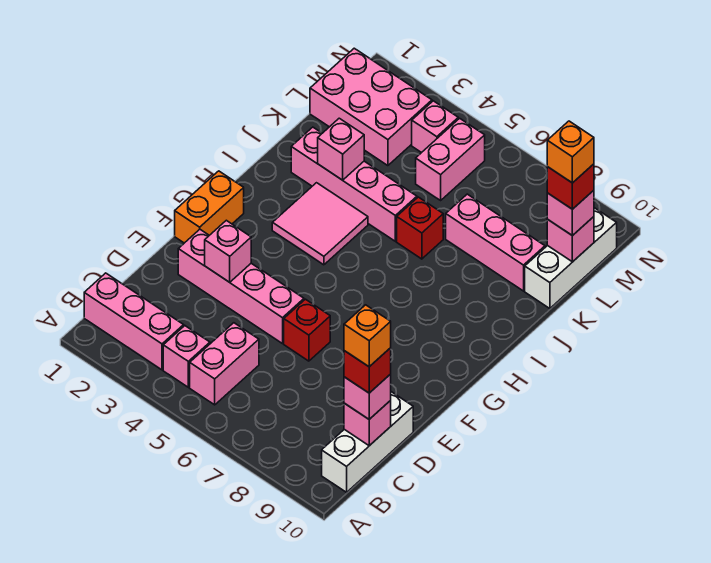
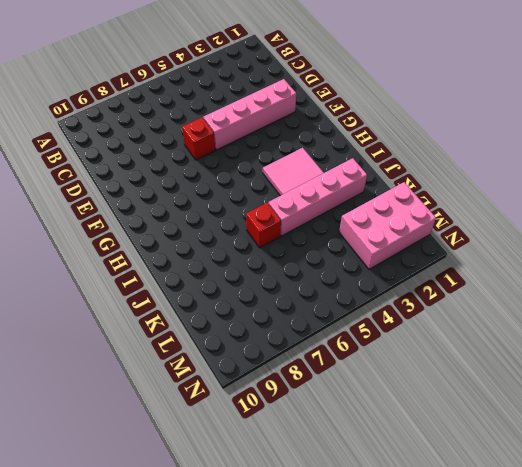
none -> pink 1x3 brick [84,273,184,370]
none -> pink 1x1 brick [163,326,210,387]
none -> pink 1x2 brick [190,323,259,405]

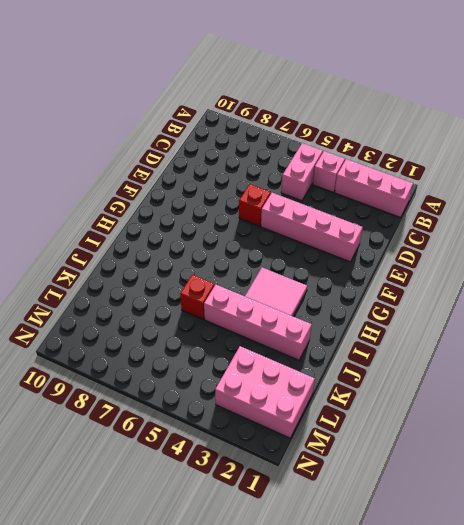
none -> white 1x3 brick [322,392,413,492]
none -> orange 1x2 brick [175,171,244,243]
none -> pink 1x3 brick [446,194,545,291]

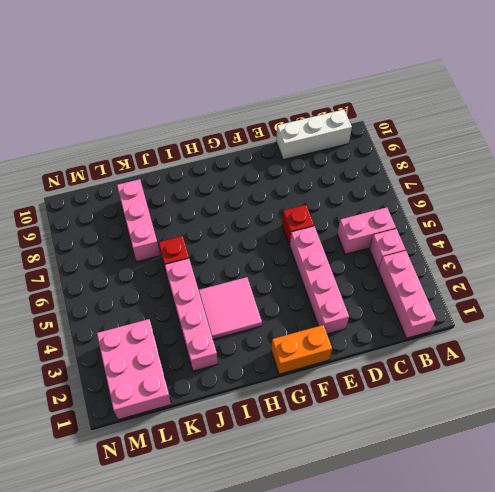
none -> white 1x3 brick [525,208,617,309]
none -> pink 1x2 brick [416,118,485,200]
none -> pink 1x1 brick [412,101,458,153]

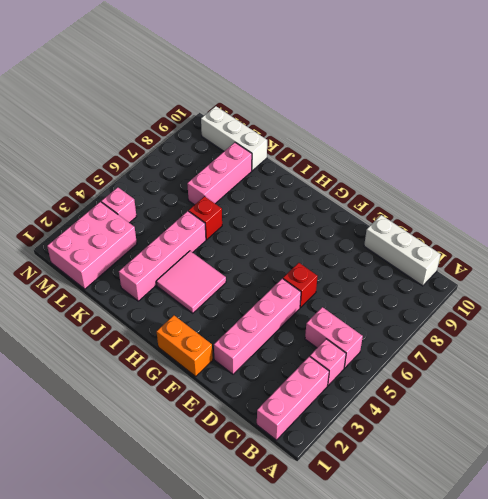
none -> pink 1x2 brick [416,118,485,200]
none -> pink 1x1 brick [344,401,391,446]
none -> pink 1x1 brick [205,220,251,282]

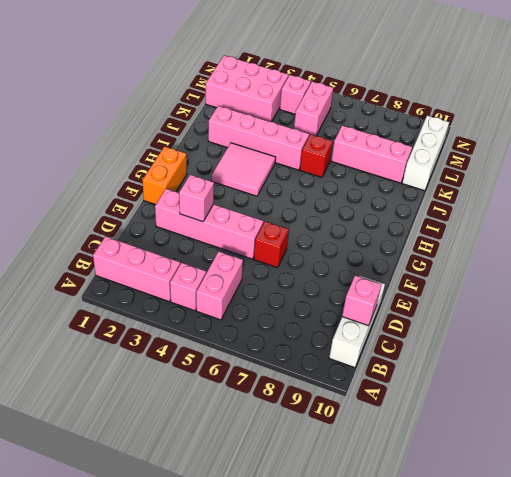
none -> pink 1x1 brick [318,118,364,180]
none -> pink 1x1 brick [547,217,594,262]
none -> pink 1x1 brick [344,374,391,419]

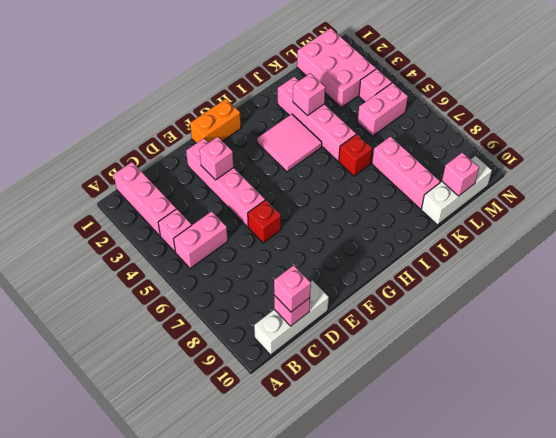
none -> pink 1x1 brick [547,190,594,236]
none -> red 1x1 brick [344,348,391,393]
none -> red 1x1 brick [547,164,594,209]

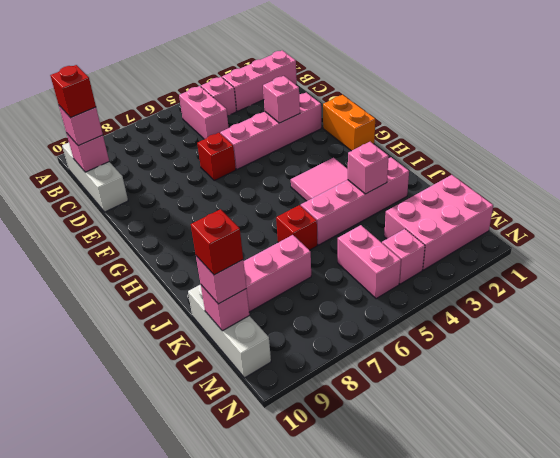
none -> orange 1x1 brick [344,305,391,367]
none -> orange 1x1 brick [547,121,594,183]

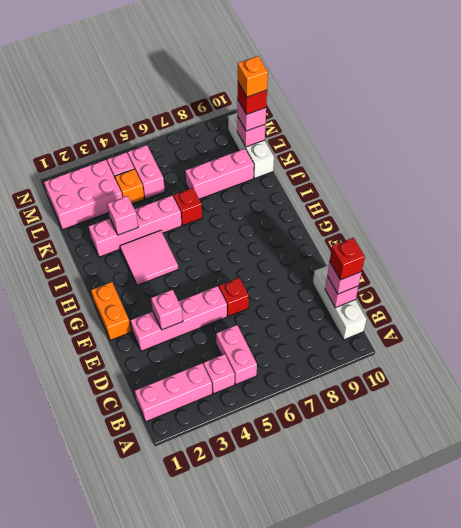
orange 1x1 brick [115,169,144,204] -> orange 1x1 brick moved to [344,305,391,367]

